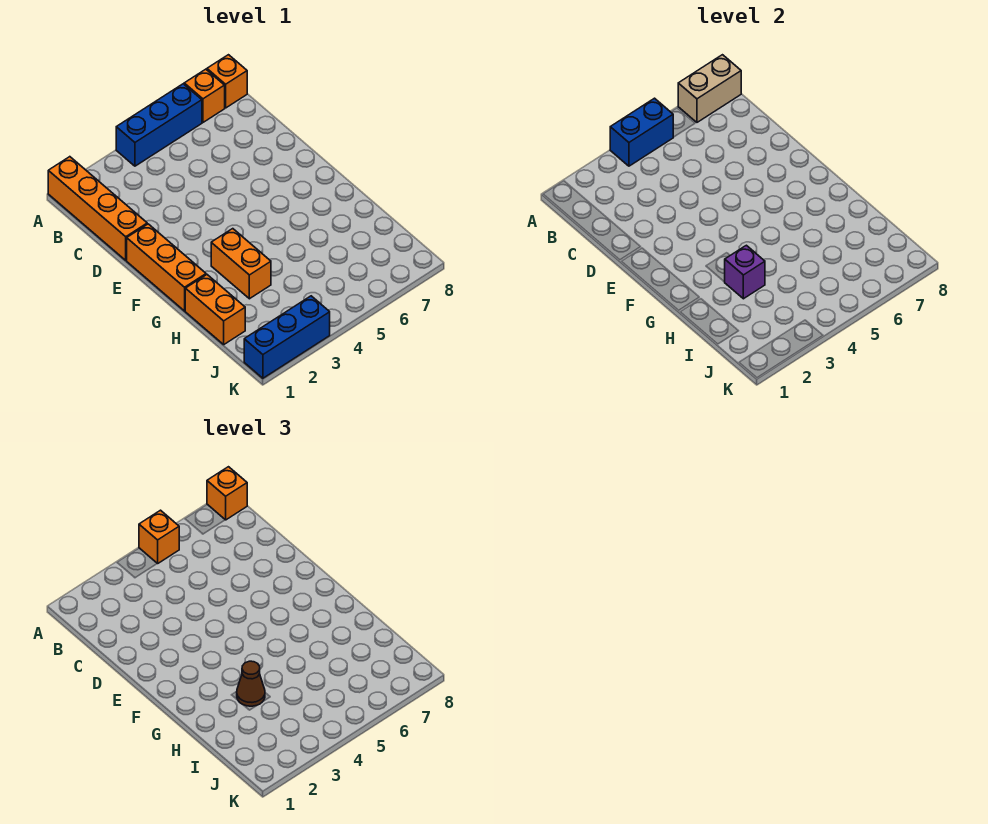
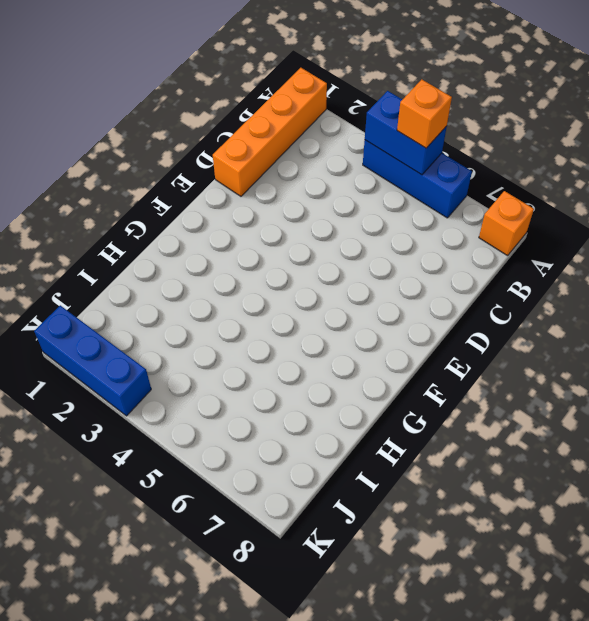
none -> orange 1x1 brick [184,69,225,122]
none -> orange 1x3 brick [127,224,206,311]
none -> orange 1x2 brick [211,229,271,299]

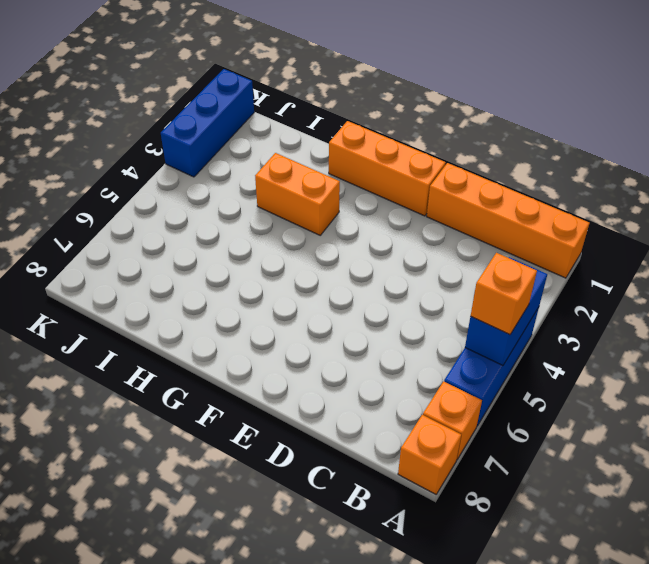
none -> orange 1x2 brick [185,275,245,344]
none -> tan 1x2 brick [678,55,741,122]
none -> purple 1x1 brick [725,245,765,299]

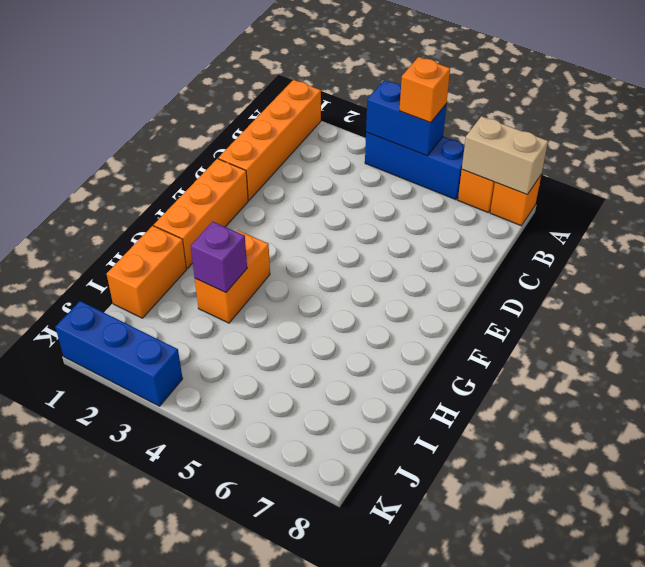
none -> orange 1x1 brick [207,467,247,520]
none -> brown 1x1 cone [237,661,265,706]

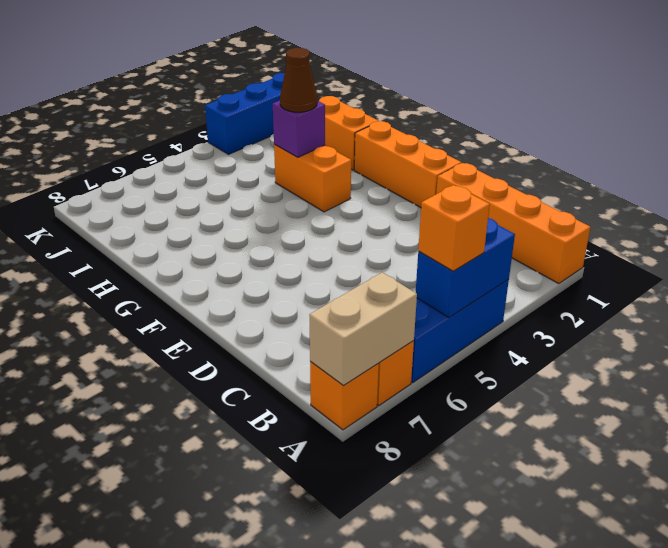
none -> orange 1x1 brick [207,467,247,520]

